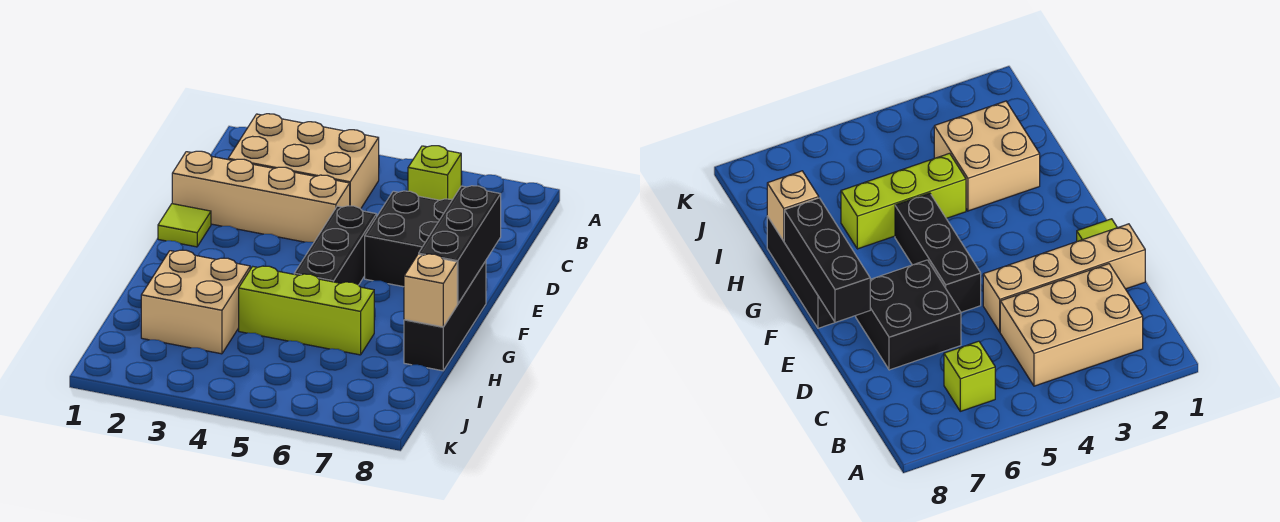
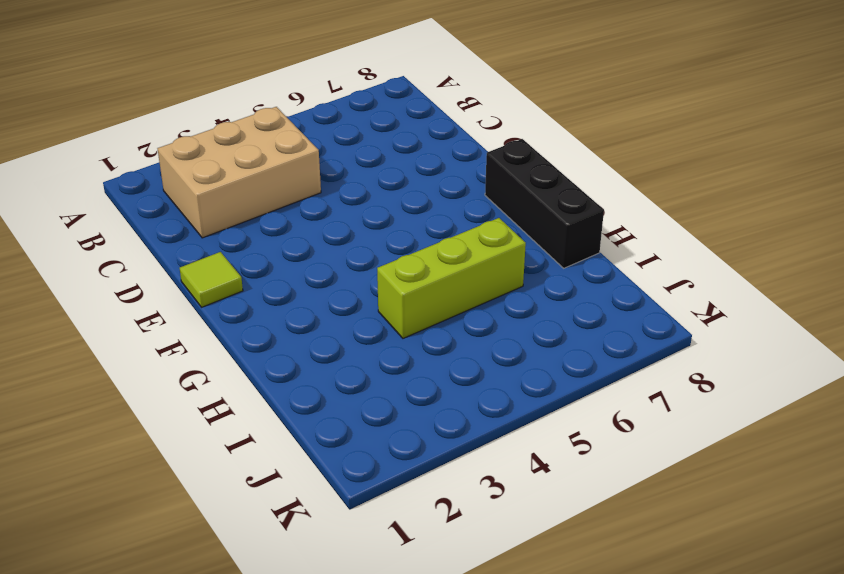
none -> lime 1x1 brick [408,146,461,200]
none -> tan 1x4 brick [172,151,350,242]

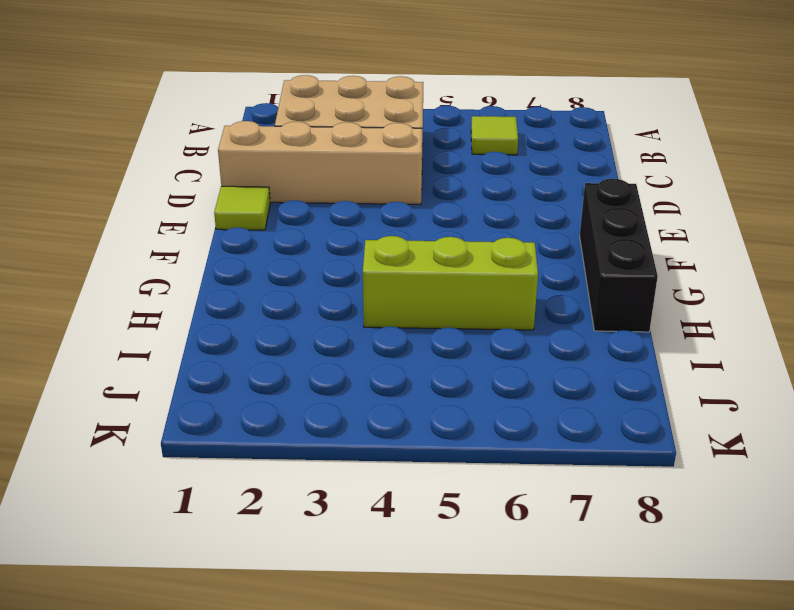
lime 1x1 tile [471,116,518,155] -> lime 1x1 brick [408,146,461,200]
none -> black 2x2 brick [365,191,452,287]
none -> black 1x3 brick [294,206,377,285]

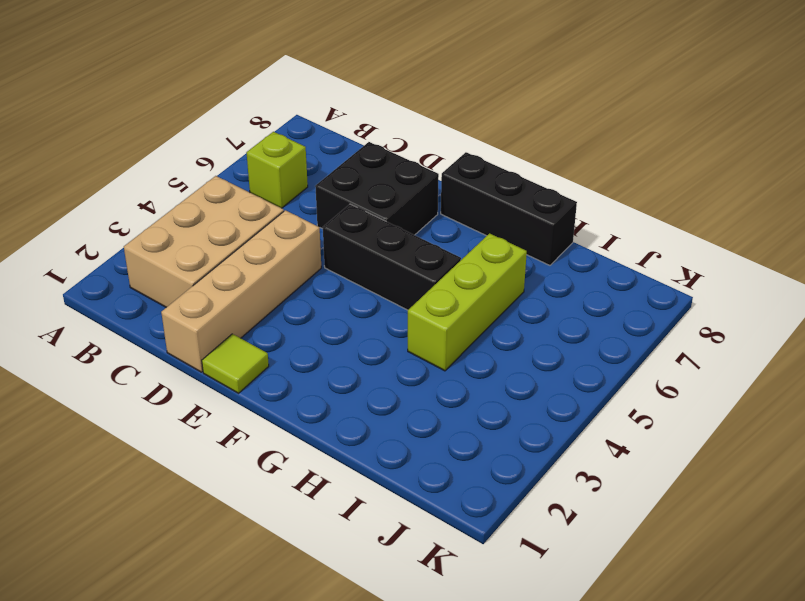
none -> tan 2x2 brick [141,250,250,354]
none -> black 1x3 brick [419,186,501,304]

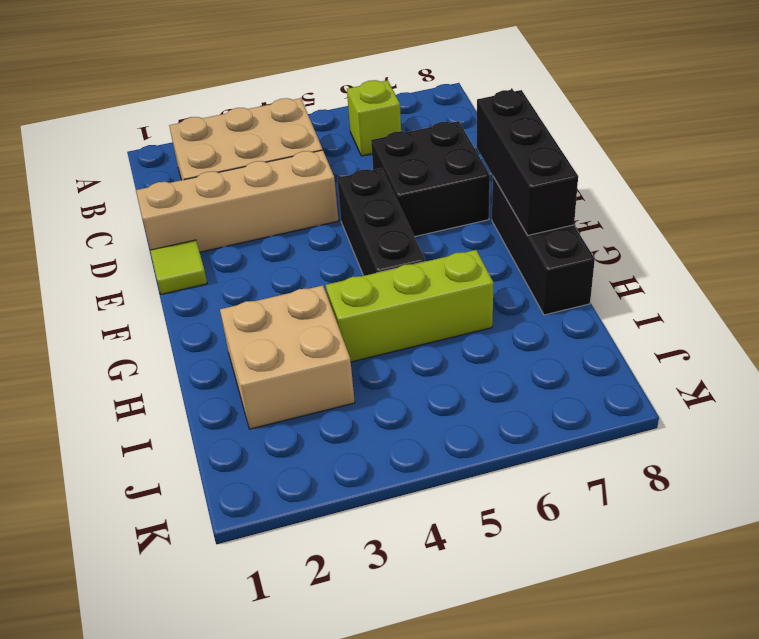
none -> tan 1x1 brick [404,254,457,327]

